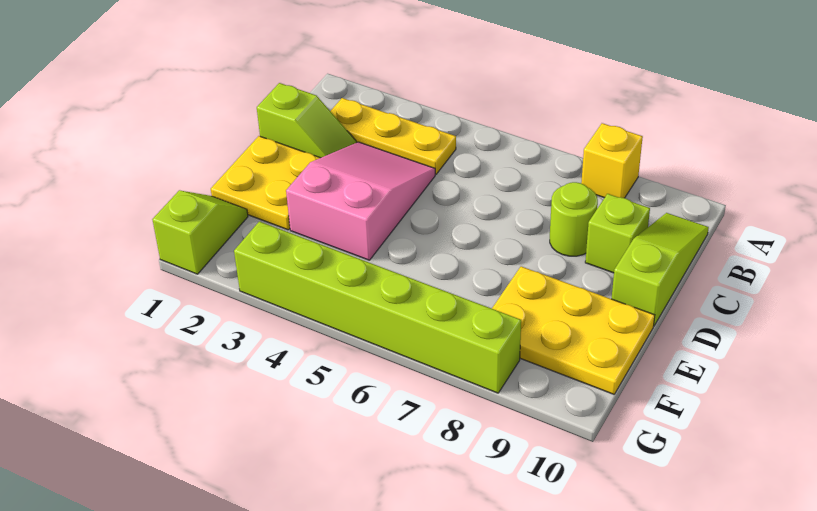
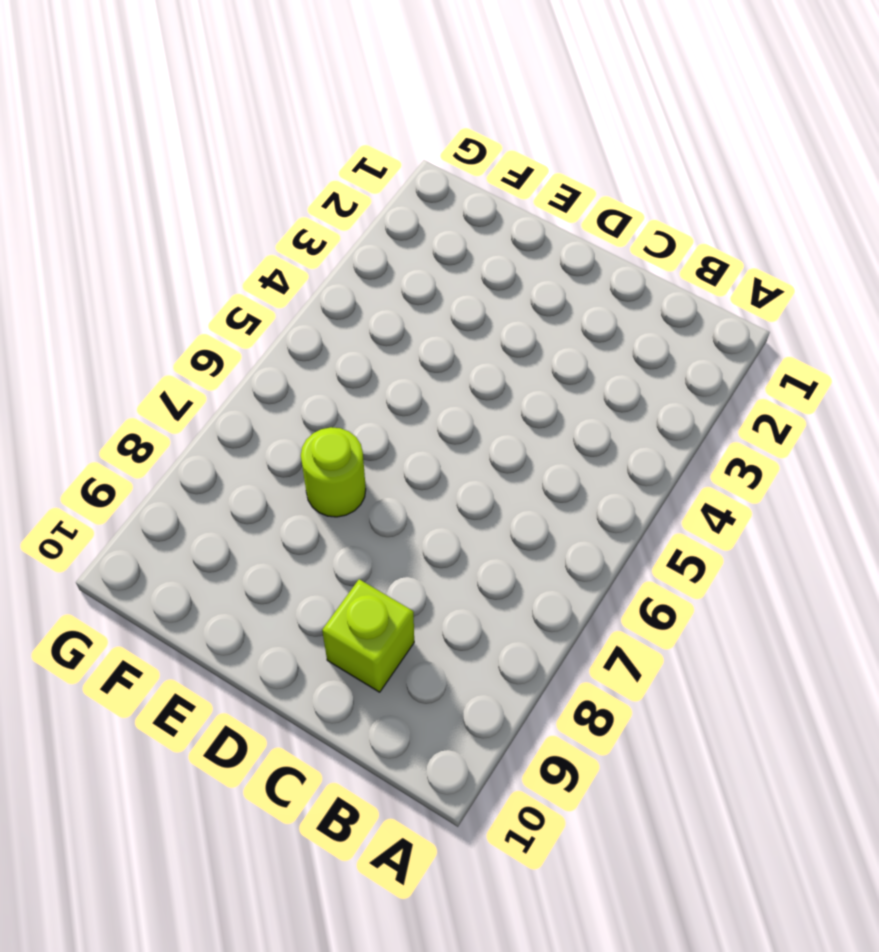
lime 1x1 round brick [301,427,366,517] -> lime 1x1 round brick moved to [550,182,598,256]
none -> yellow 1x1 brick [581,123,643,198]
none -> yellow 1x3 plate [331,98,456,174]

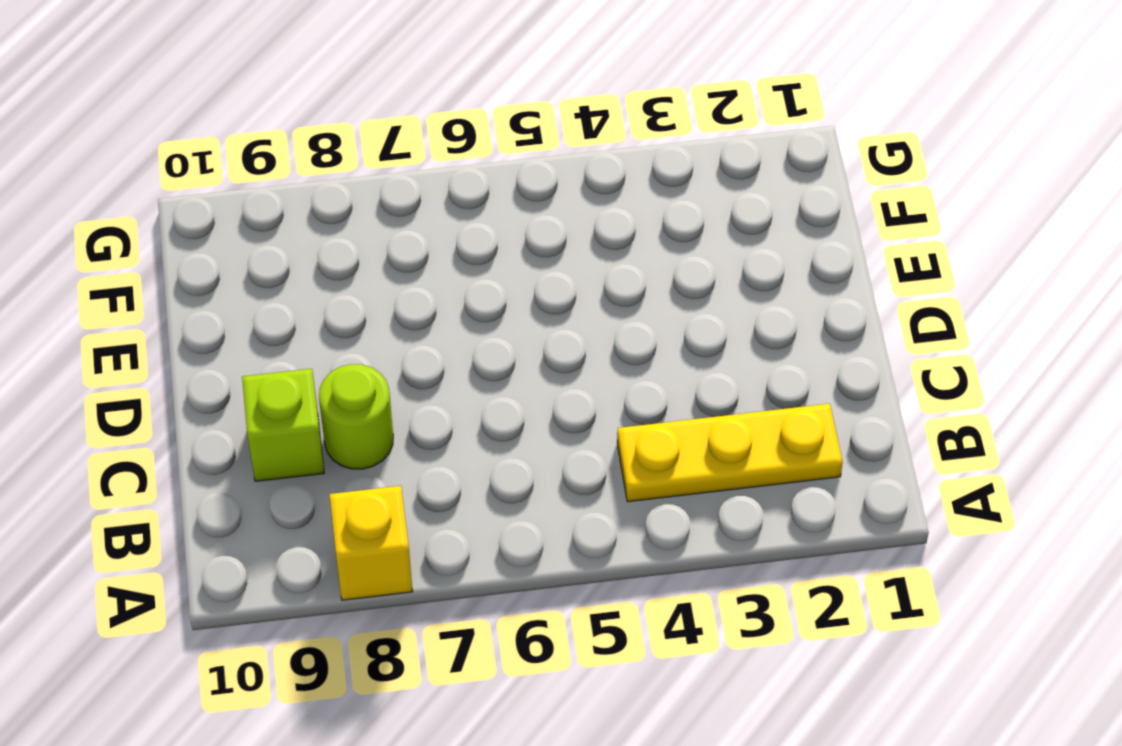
none -> lime 1x3 slope [612,213,709,325]
none -> lime 1x2 slope [257,83,357,158]

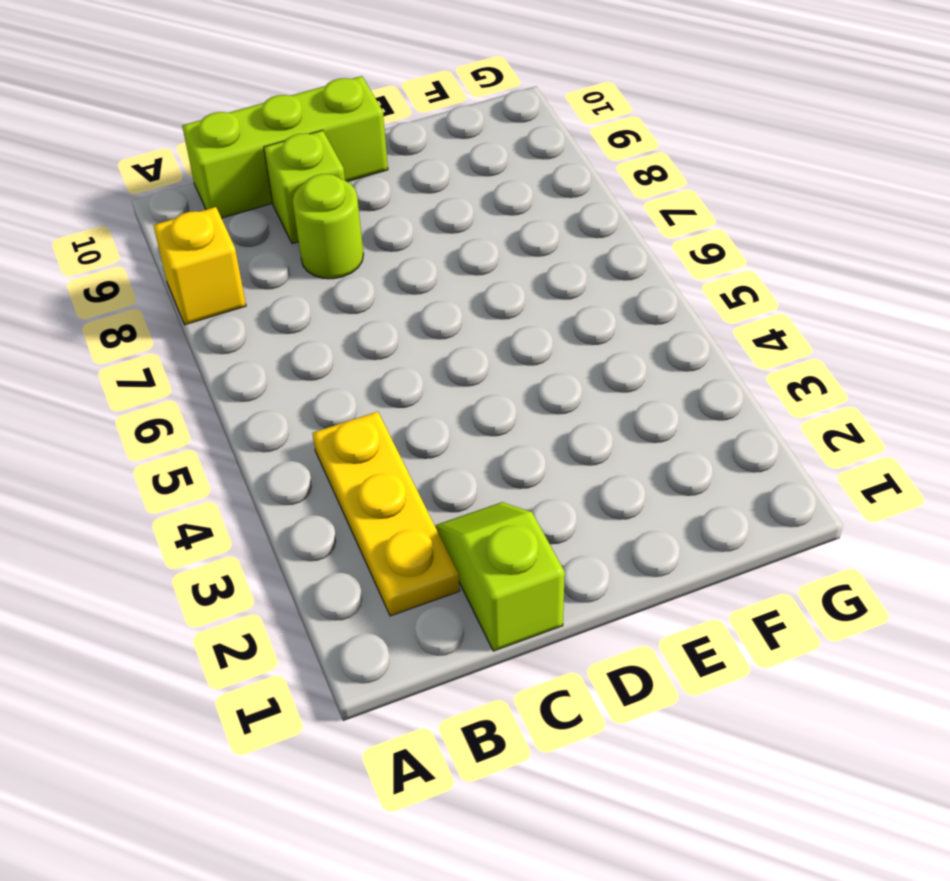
lime 1x3 brick [182,76,388,218] -> lime 1x3 slope [612,213,709,325]
none -> pink 2x3 slope [286,142,435,260]
none -> yellow 2x2 plate [211,136,320,230]

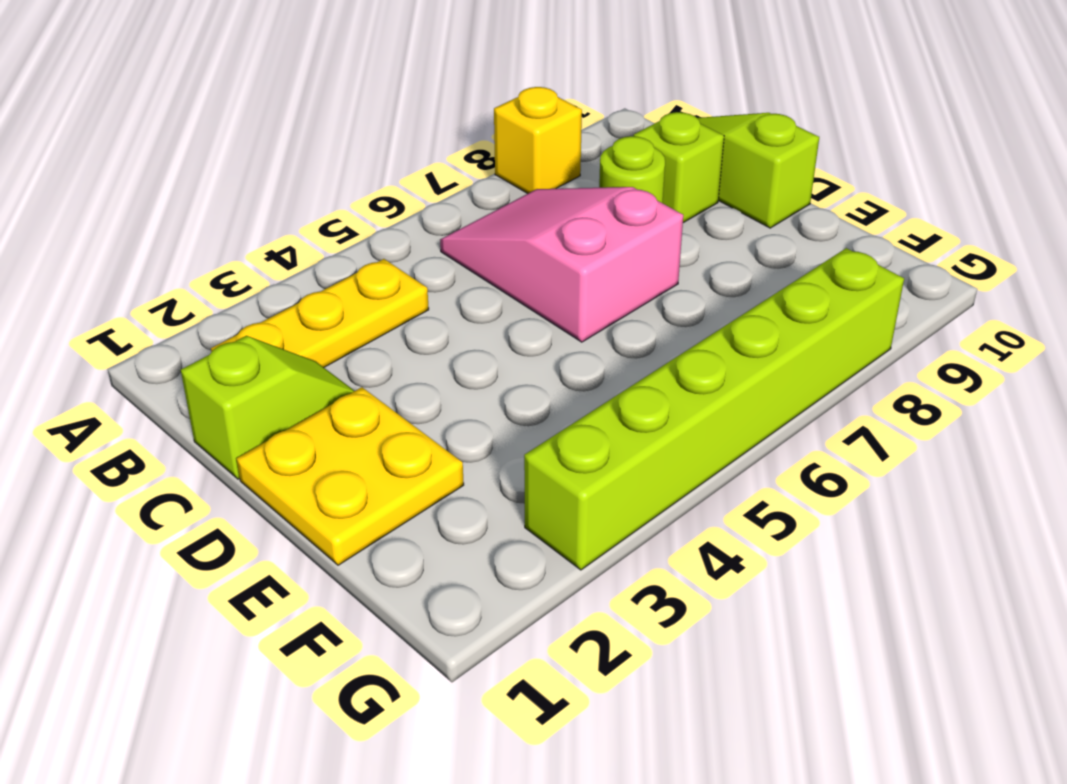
pink 2x3 slope [440,187,683,342] -> pink 2x3 slope moved to [286,142,435,260]
none -> yellow 2x3 plate [492,266,655,394]
none -> lime 1x2 slope [152,190,248,274]

